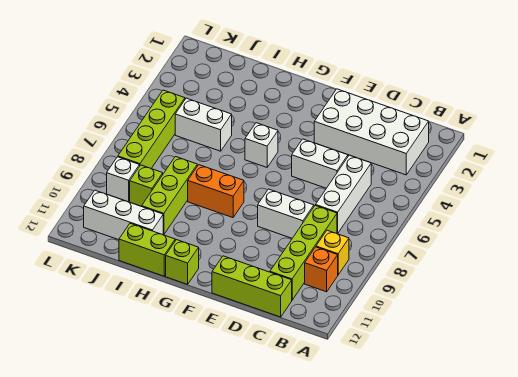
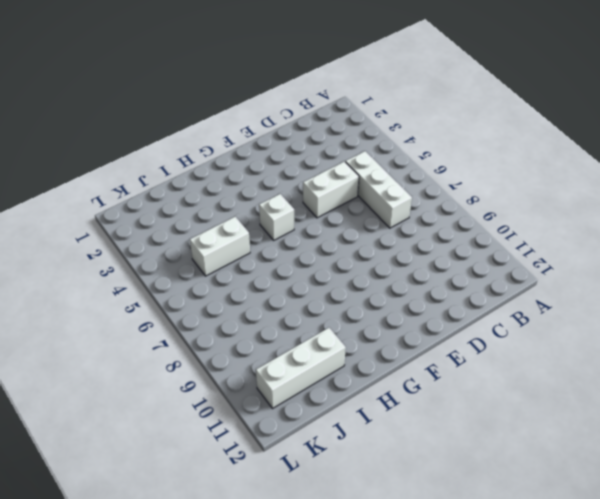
none -> white 2x4 brick [314,89,429,175]
none -> yellow 1x1 brick [316,230,349,275]
none -> orange 1x1 brick [305,247,338,292]

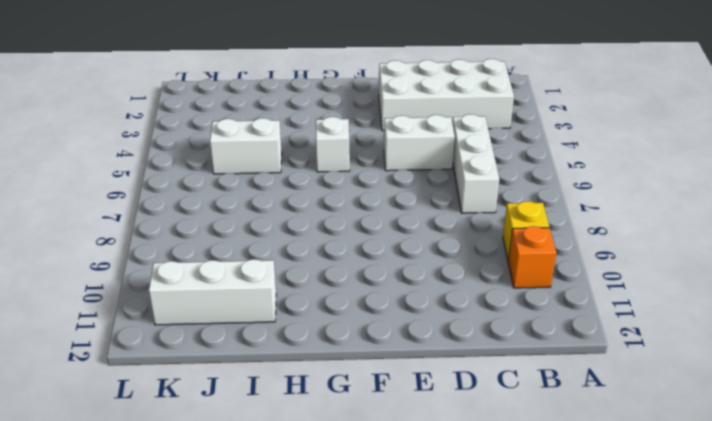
none -> lime 1x4 brick [270,205,337,300]
none -> lime 1x3 brick [212,256,292,317]
none -> white 1x2 brick [258,189,314,238]

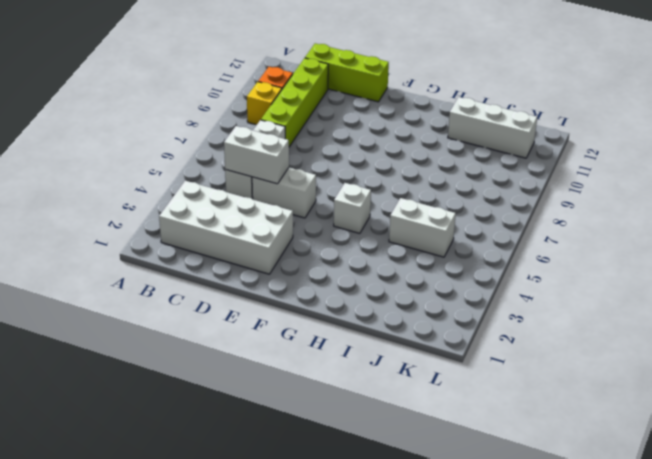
white 1x2 brick [224,126,289,184] -> white 1x2 brick moved to [258,189,314,238]
none -> orange 1x2 brick [188,165,244,218]
none -> lime 1x1 brick [166,240,199,284]
none -> lime 1x2 brick [119,223,175,276]

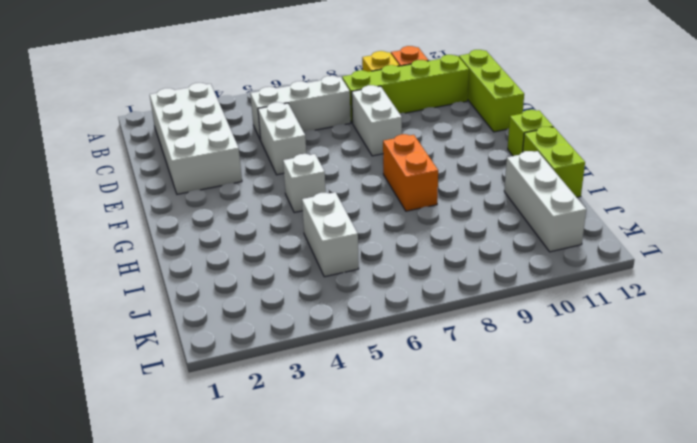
none -> lime 1x3 brick [142,157,197,235]
none -> lime 1x1 brick [130,165,163,206]
none -> lime 1x4 brick [118,90,185,168]

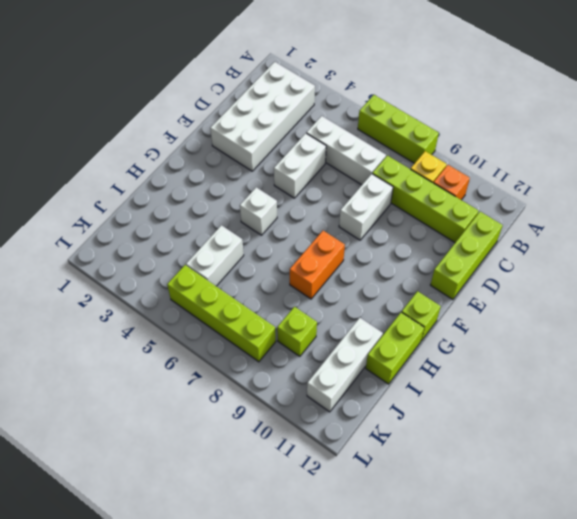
lime 1x3 brick [358,95,439,163] -> lime 1x3 brick moved to [142,157,197,235]
none -> white 1x1 brick [107,157,140,202]

